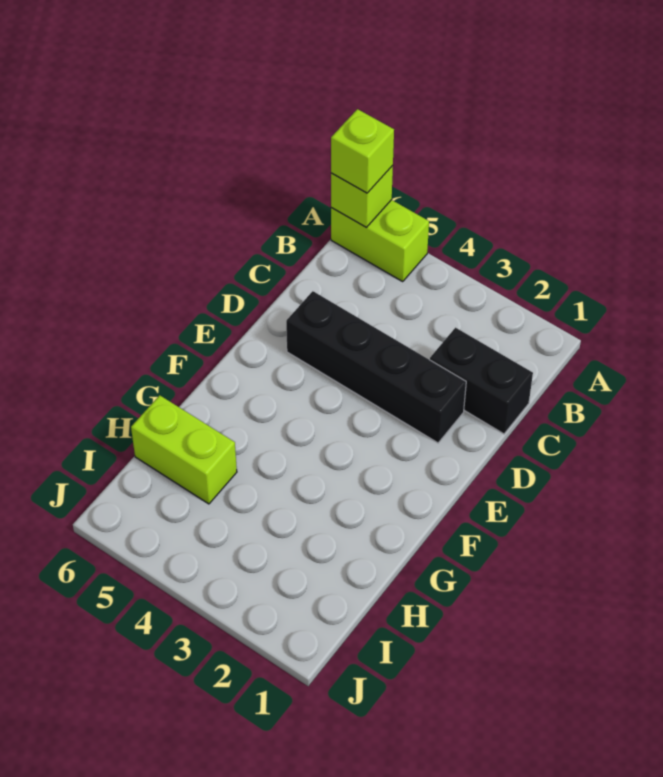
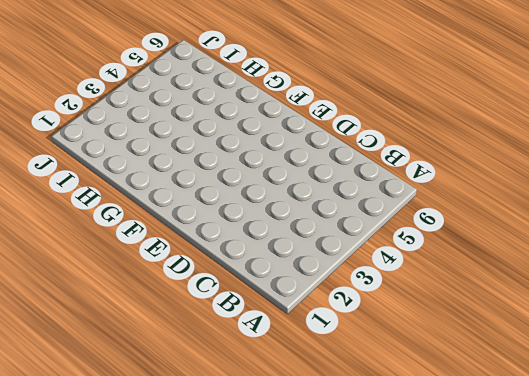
none -> lime 1x2 brick [331,200,429,281]
none -> black 1x2 brick [430,328,533,434]

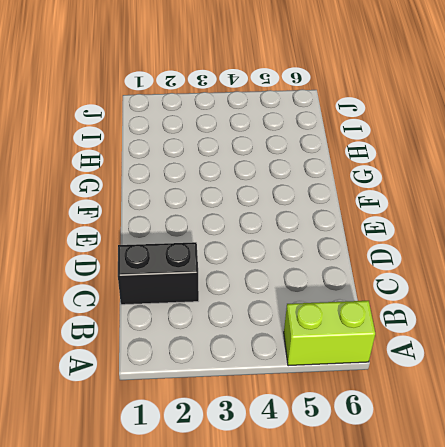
none -> black 1x4 brick [286,291,466,443]
none -> lime 1x2 brick [131,395,237,504]

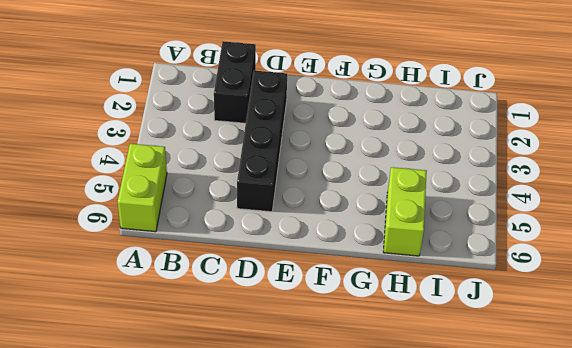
none -> lime 1x1 brick [331,165,393,227]
none -> lime 1x1 brick [331,109,394,193]

